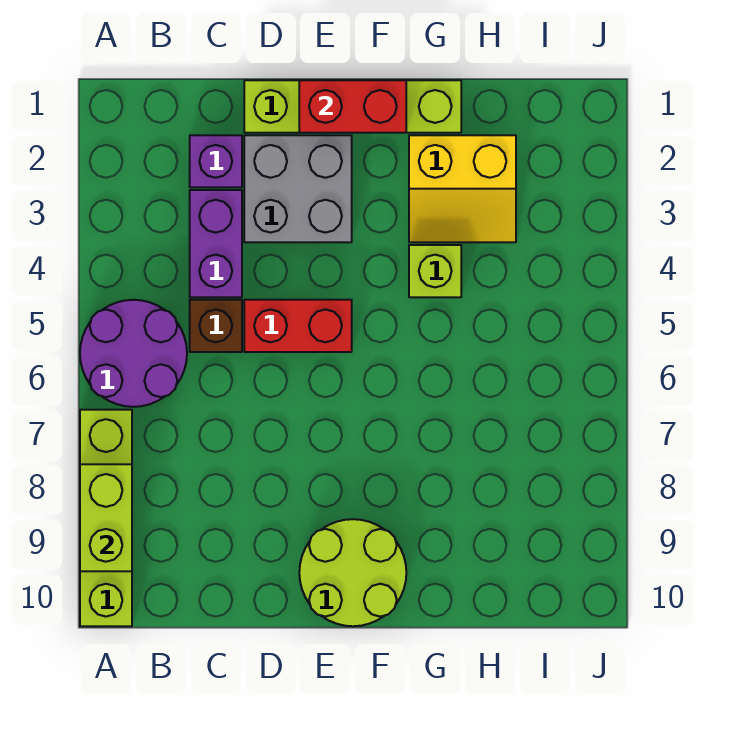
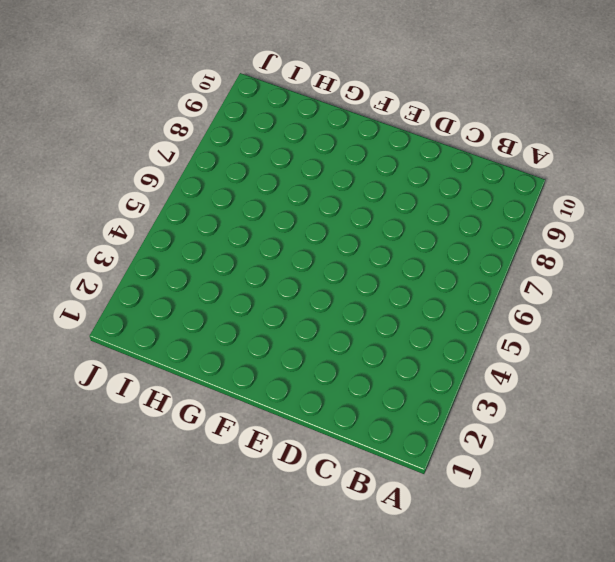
none -> purple 2x2 round brick [80,300,187,407]
none -> lime 1x4 brick [80,410,132,626]
none -> purple 1x1 brick [190,135,242,187]

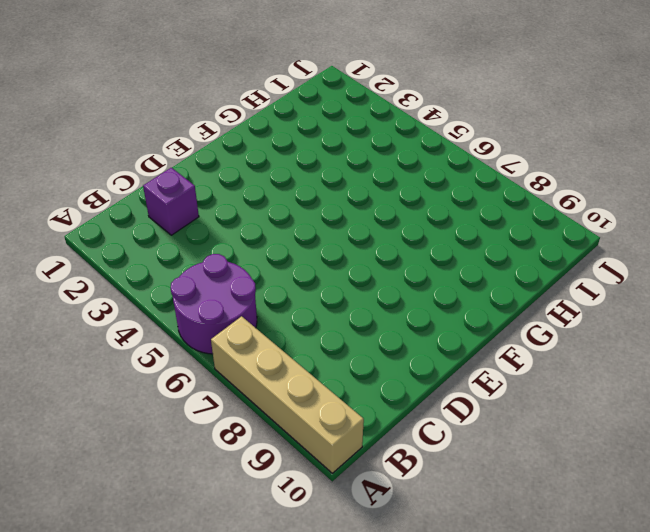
tan 1x4 brick [211,316,364,473] -> lime 1x4 brick [80,410,132,626]
none -> purple 1x2 brick [190,190,242,297]
none -> brown 1x1 brick [190,300,242,352]
none -> lime 1x4 brick [244,80,461,133]

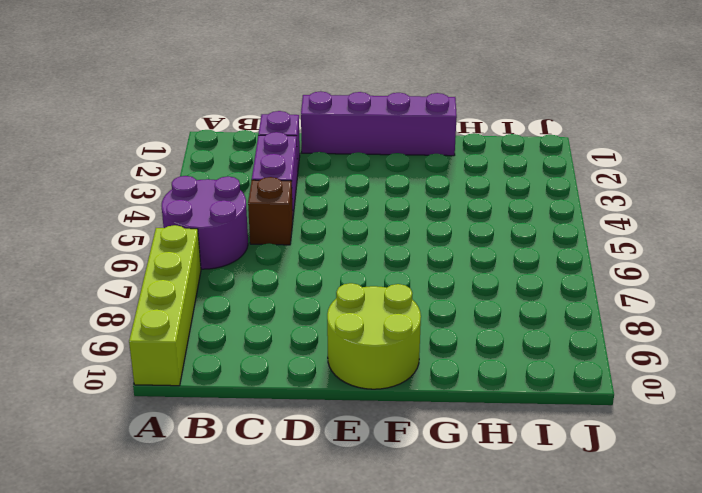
purple 1x4 brick [301,91,457,156] -> lime 1x4 brick [244,80,461,133]
none -> grey 2x2 brick [244,135,352,242]
none -> red 1x2 brick [244,300,352,352]
none -> yellow 2x2 slope [409,135,516,242]

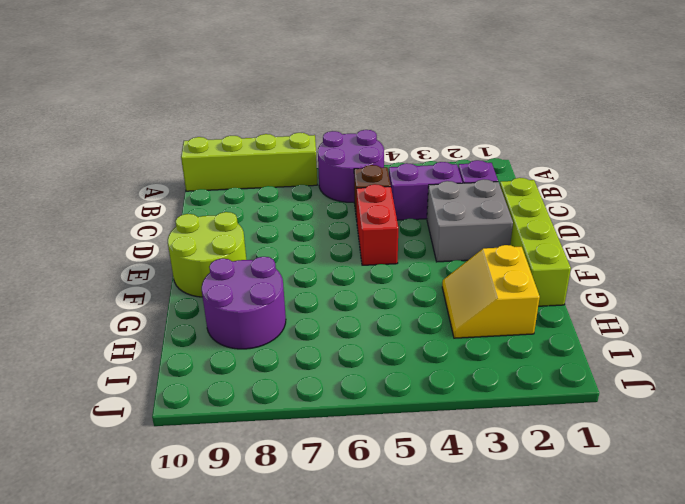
purple 2x2 round brick [202,257,286,349] -> none
none -> lime 1x1 brick [409,245,461,297]
none -> lime 1x2 brick [80,464,132,571]
none -> red 1x2 brick [299,80,406,133]

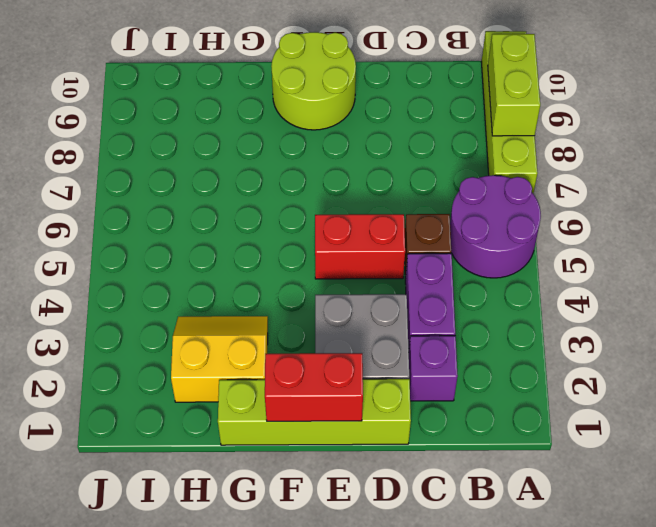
none -> lime 1x1 brick [409,245,461,297]

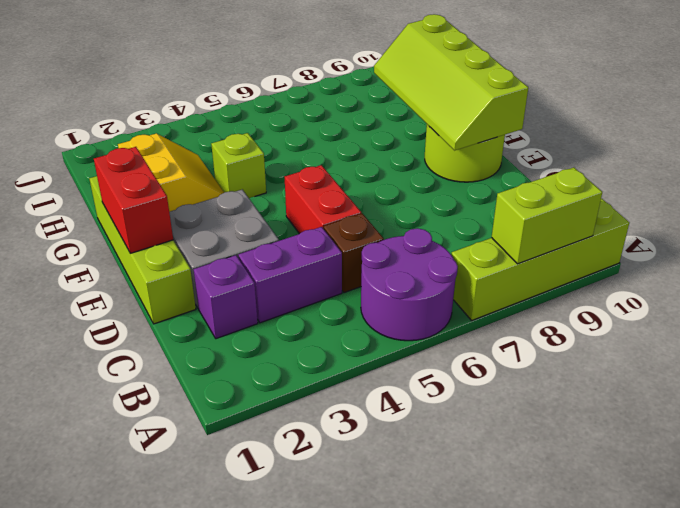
lime 2x4 slope [374,14,528,150] -> none

